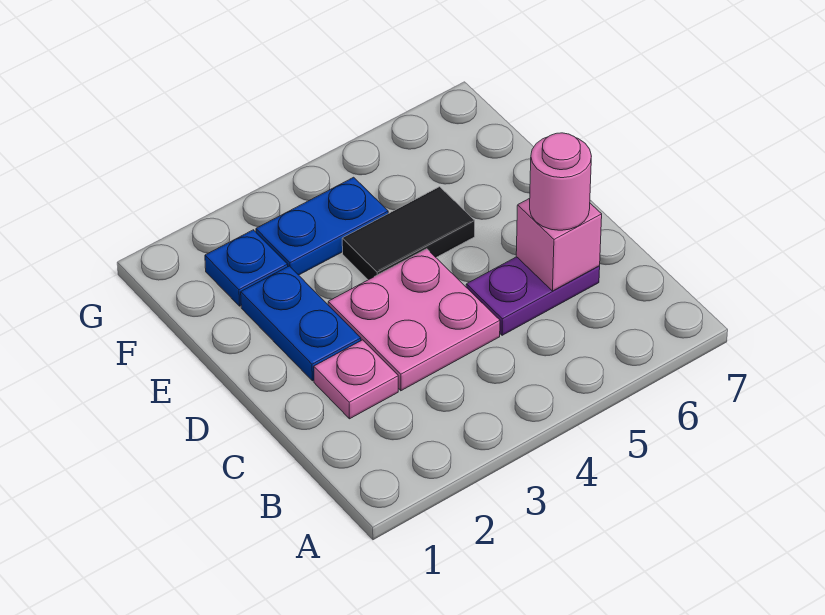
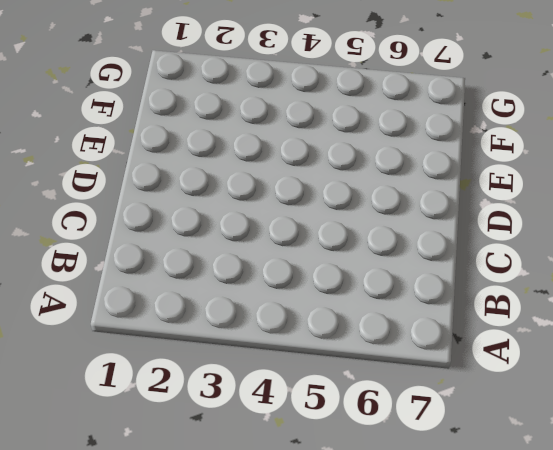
none -> pink 1x1 plate [314,340,398,419]
none -> pink 2x2 plate [328,249,500,391]

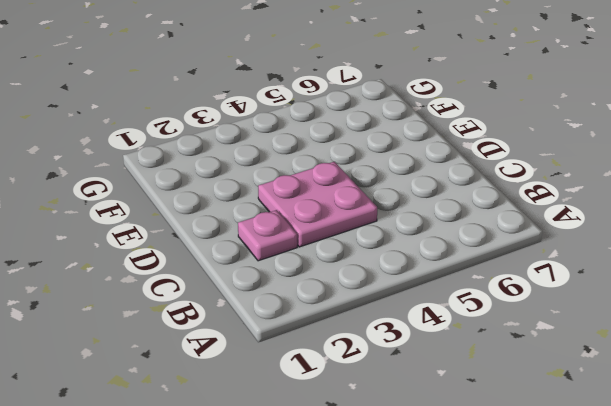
none -> purple 1x2 plate [466,257,600,335]
none -> blue 1x2 plate [241,266,361,381]

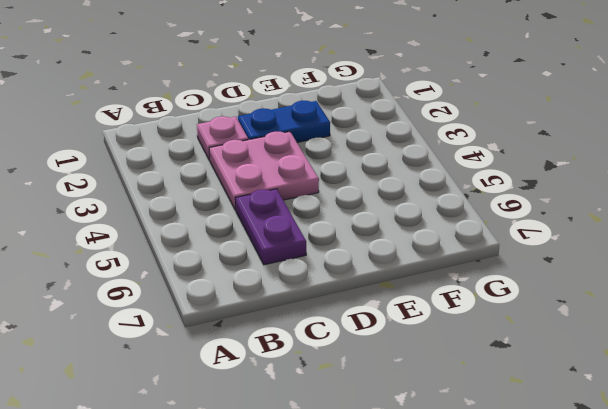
none -> black 1x2 tile [342,187,475,280]
none -> blue 1x1 plate [205,230,288,306]

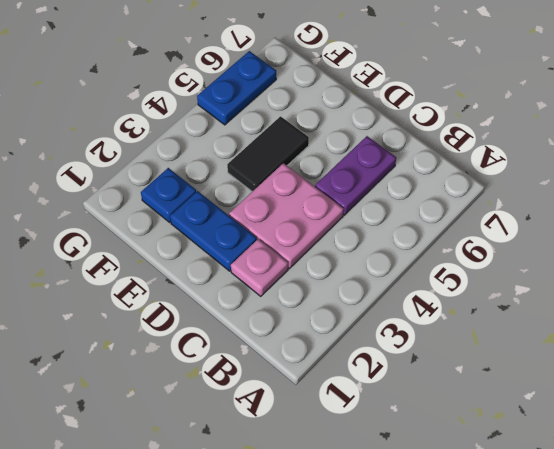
blue 1x2 plate [197,51,276,125] -> blue 1x2 plate moved to [256,177,388,275]
none -> pink 1x1 brick [516,199,602,291]
none -> pink 1x1 round brick [530,133,591,230]

